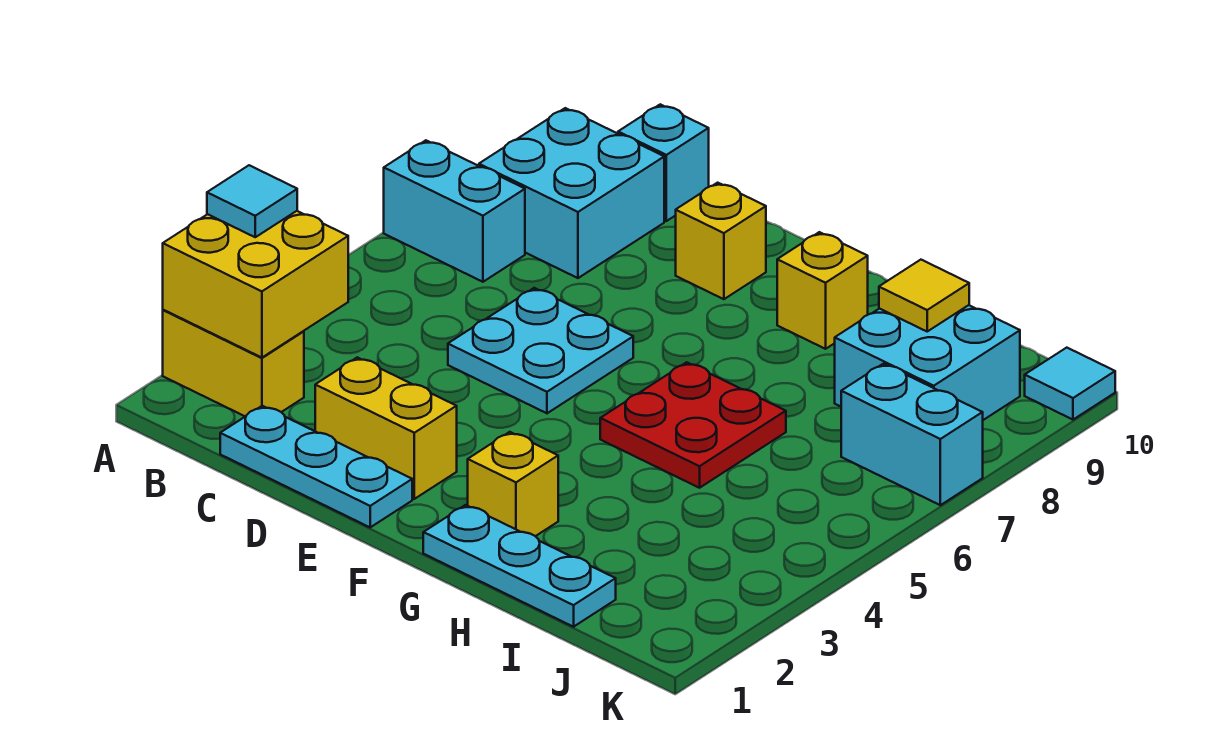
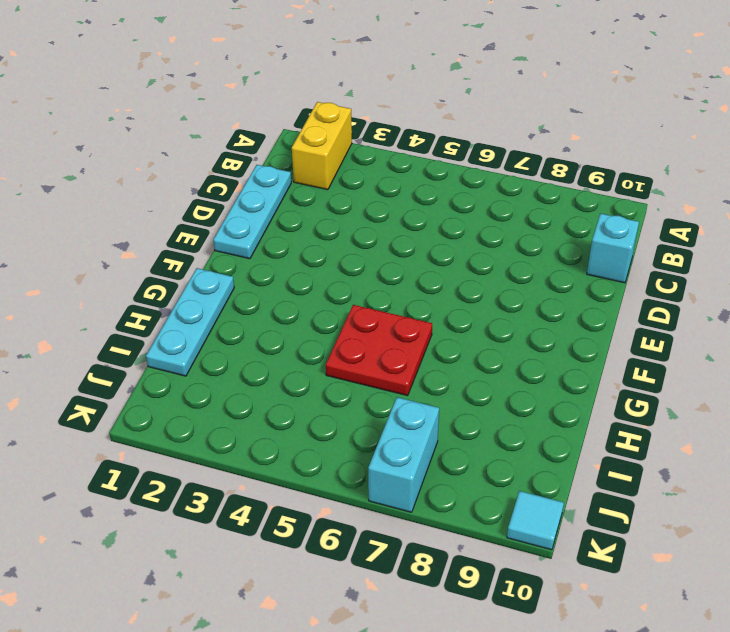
none -> cyan 1x2 brick [384,140,525,282]
none -> cyan 2x2 brick [479,108,664,278]
none -> yellow 1x2 brick [315,357,457,499]

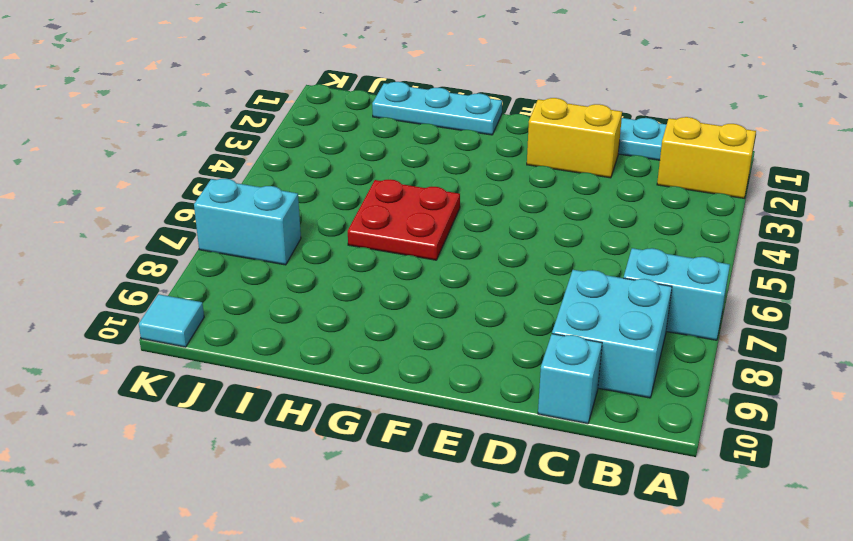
none -> cyan 2x2 plate [448,288,633,413]
none -> yellow 1x1 brick [676,183,766,299]
none -> yellow 1x1 brick [468,432,558,536]

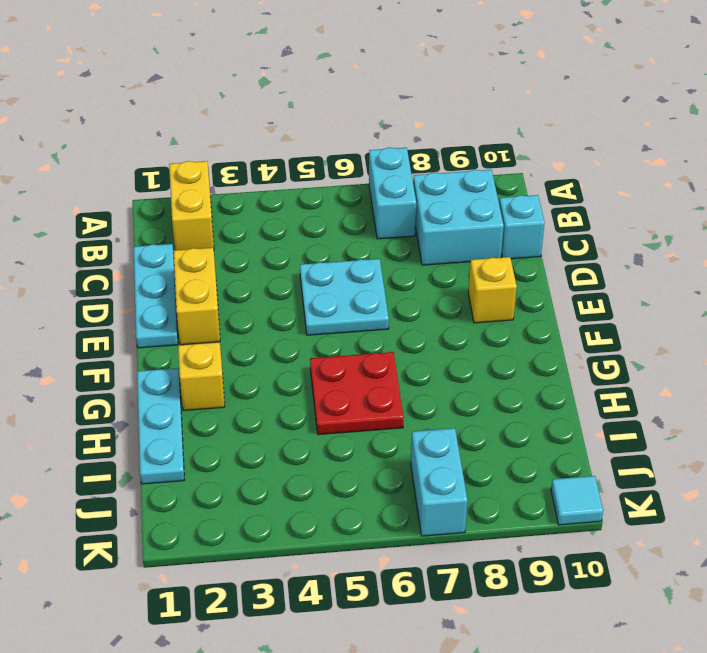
none -> yellow 1x1 brick [777,232,868,349]
none -> cyan 2x2 brick [835,305,1020,420]
none -> yellow 2x2 brick [163,211,348,358]

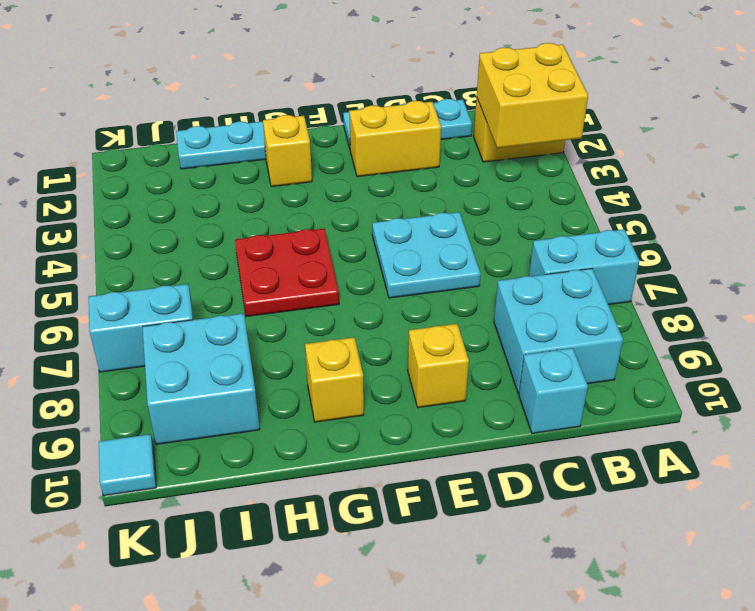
none -> yellow 1x1 tile [879,260,969,331]
none -> cyan 1x1 tile [207,165,297,237]

